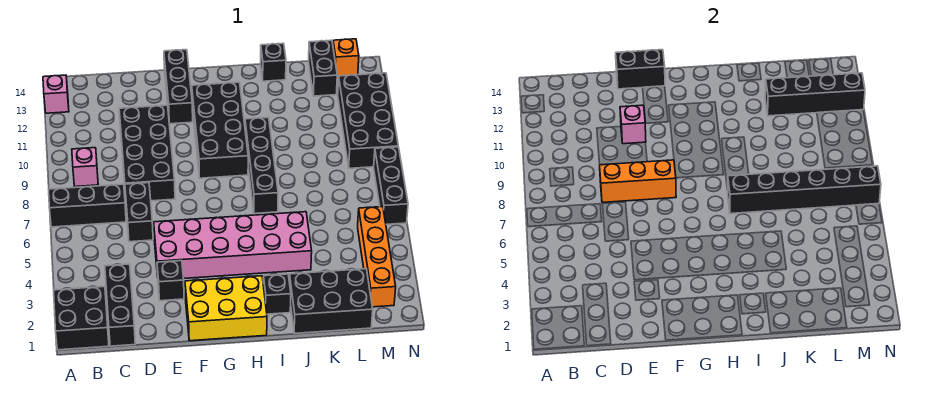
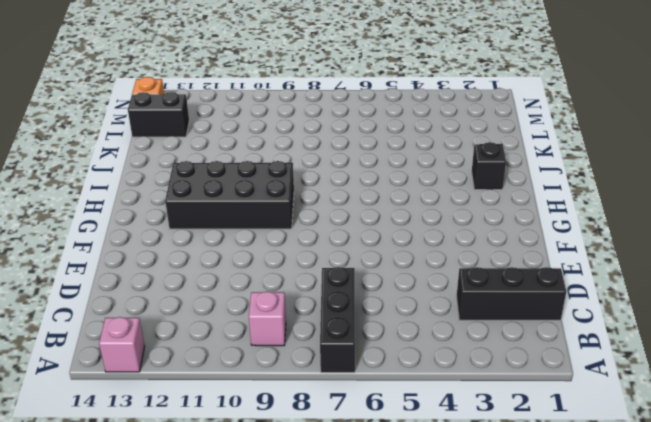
none -> black 2x2 brick [54,287,109,350]
none -> black 1x2 brick [125,183,153,242]
none -> black 2x4 brick [119,105,175,201]

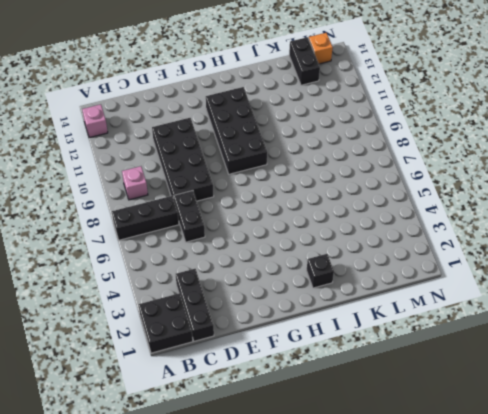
none -> black 1x1 brick [157,261,184,301]
none -> pink 2x6 brick [154,212,312,279]
none -> yellow 2x3 brick [185,276,267,341]

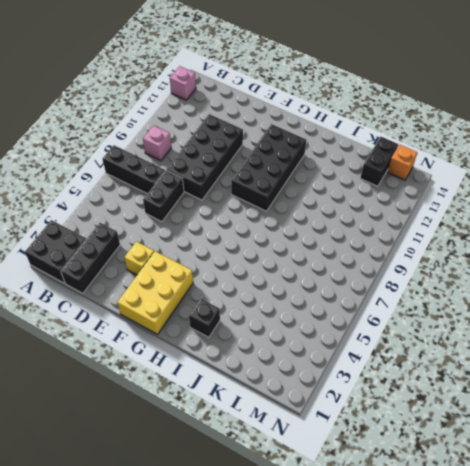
yellow 1x1 brick [124,241,154,275] -> black 1x1 brick [157,261,184,301]
yellow 2x3 brick [117,251,193,334] -> yellow 2x3 brick turned to [185,276,267,341]
none -> pink 2x6 brick [154,212,312,279]
none -> black 1x3 brick [164,50,193,124]
none -> black 1x4 brick [245,118,278,214]

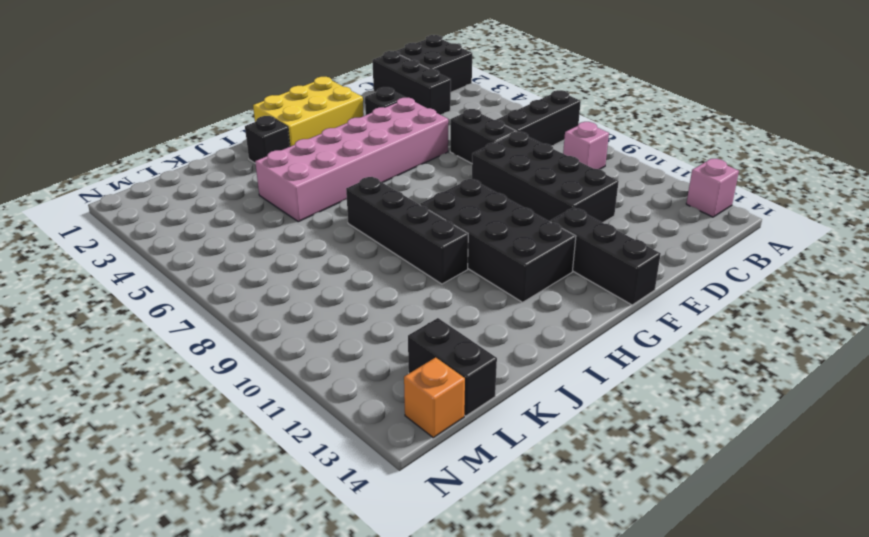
none -> black 2x3 brick [289,269,373,333]
none -> black 1x1 brick [261,43,286,81]
none -> orange 1x4 brick [358,207,396,307]

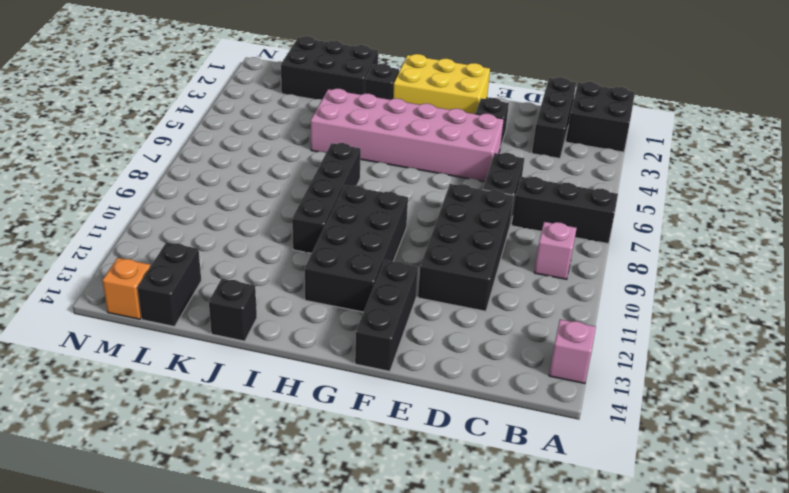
none -> orange 1x4 brick [358,207,396,307]
none -> black 2x4 brick [338,73,398,168]
none -> black 1x3 brick [374,147,408,224]

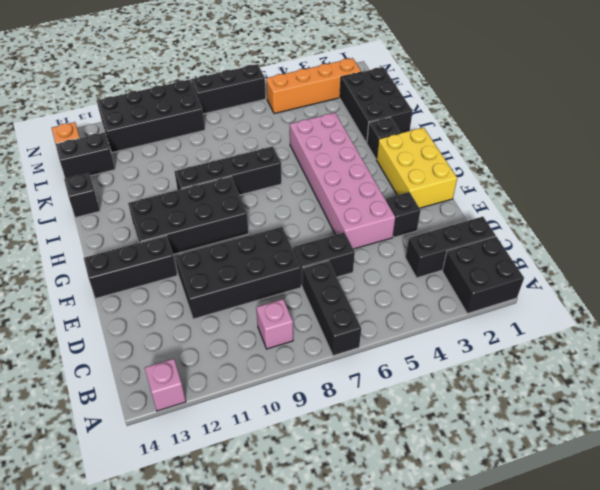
none -> orange 1x3 brick [600,160,676,203]
none -> pink 1x1 brick [620,105,646,144]
none -> black 1x2 brick [616,50,665,89]

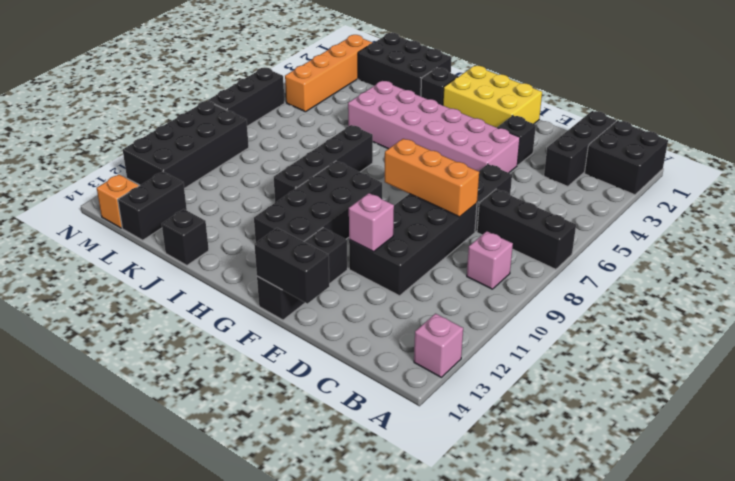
none -> black 1x6 brick [728,166,881,214]
none -> black 1x4 brick [765,73,865,116]

